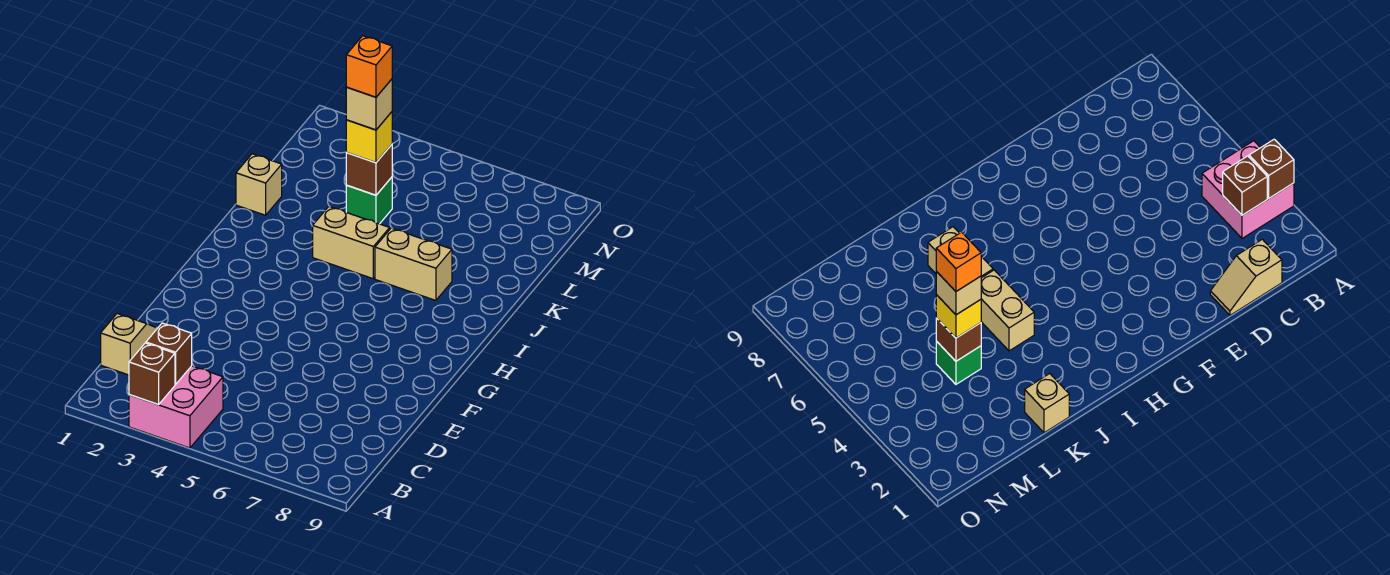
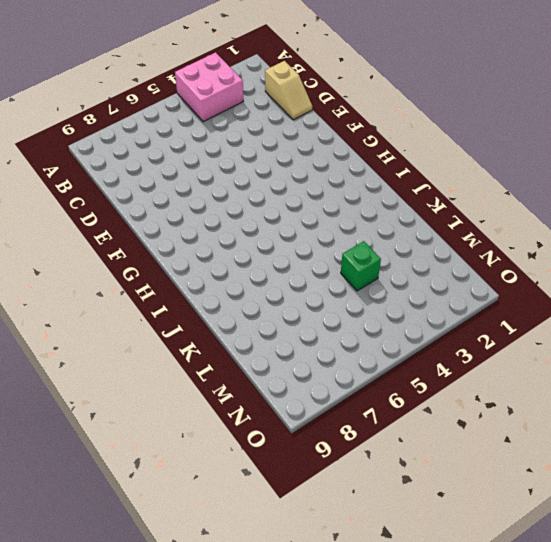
none -> tan 1x2 brick [313,206,390,279]
none -> tan 1x2 brick [375,228,452,301]
none -> tan 1x1 brick [236,154,282,215]

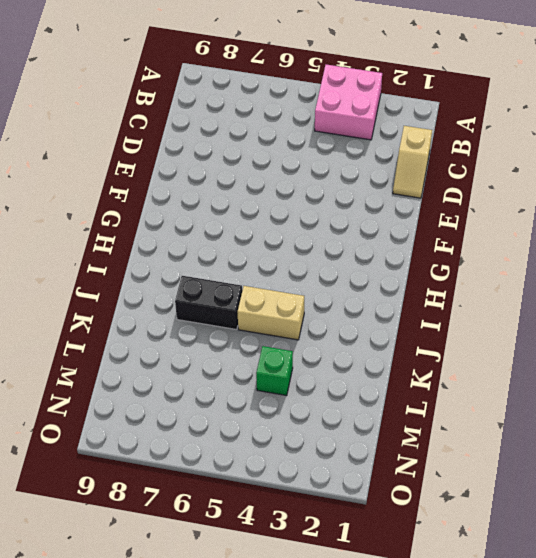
black 1x2 brick [175,276,242,330] -> tan 1x2 brick [375,228,452,301]
none -> tan 1x1 brick [236,154,282,215]
none -> brown 1x1 brick [129,343,175,405]
none -> brown 1x1 brick [146,323,192,384]

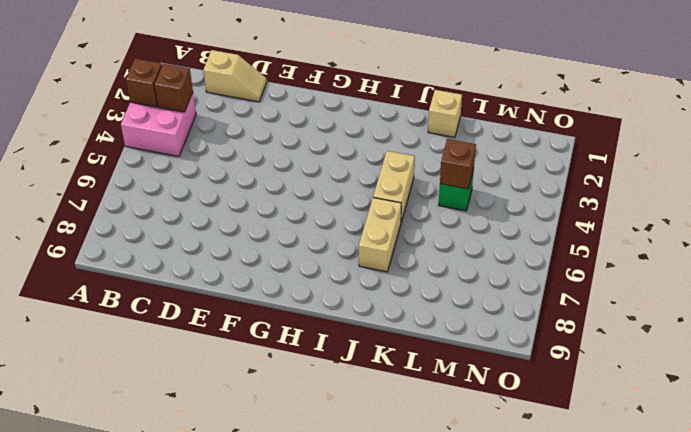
none -> yellow 1x1 brick [346,112,392,163]
none -> tan 1x1 brick [346,79,392,130]
none -> orange 1x1 brick [346,36,392,97]

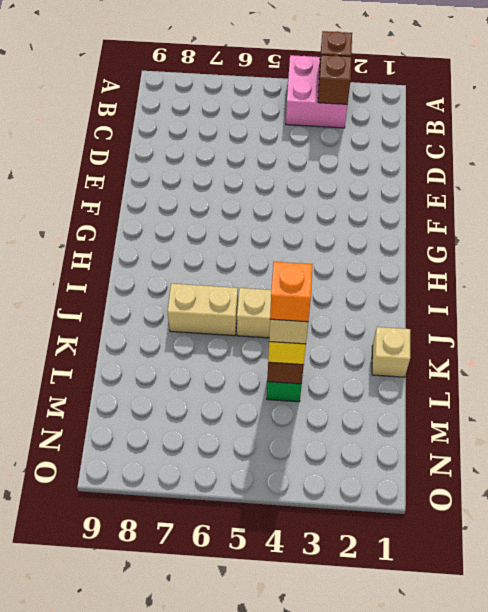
none -> tan 1x2 slope [101,314,157,375]

